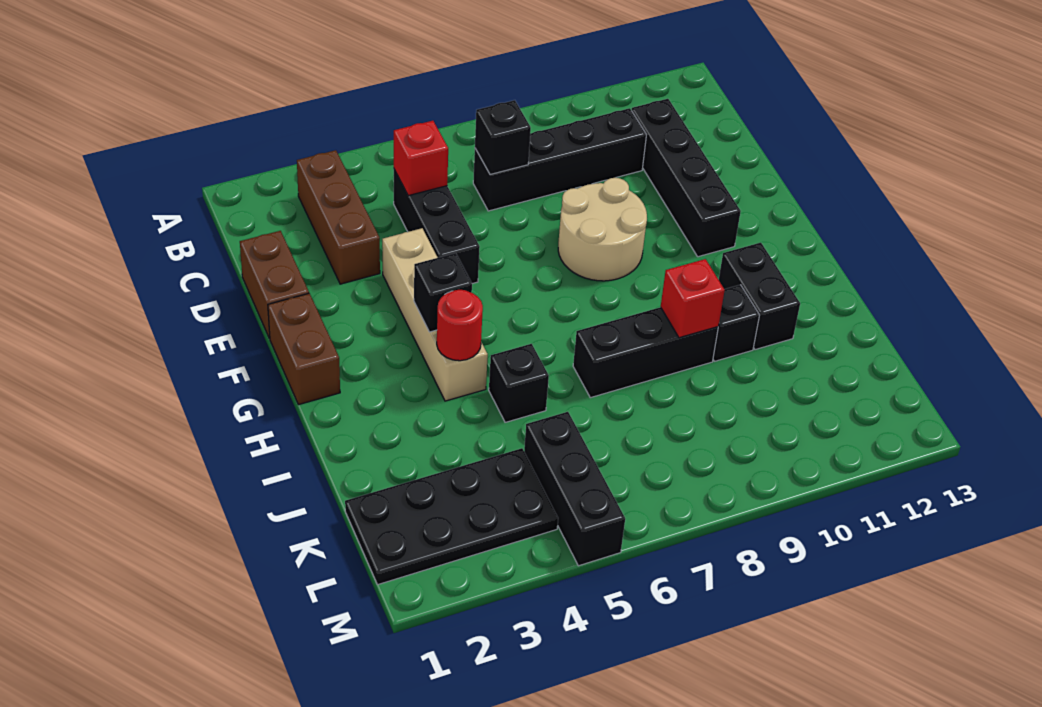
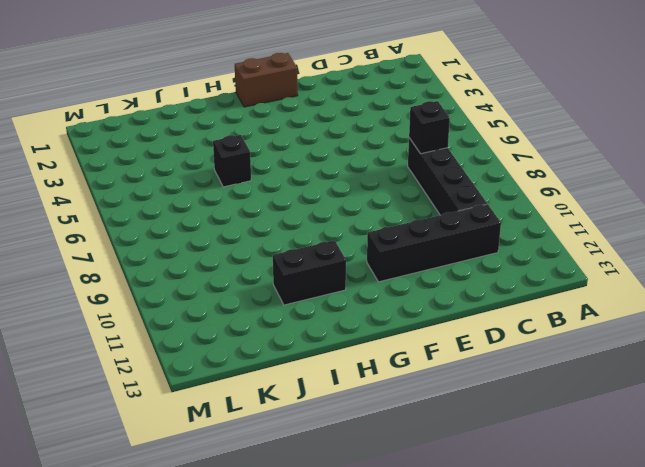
none -> brown 1x3 brick [297,150,380,284]
none -> black 1x3 brick [394,170,480,284]
none -> brown 1x2 brick [240,231,309,339]

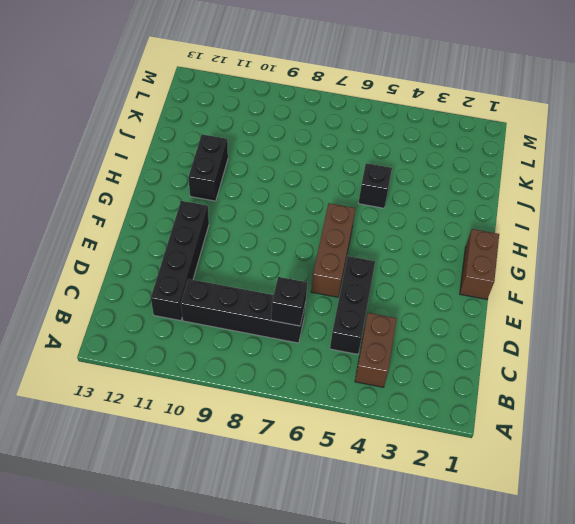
brown 1x2 brick [355,313,397,387] -> brown 1x2 brick moved to [240,231,309,339]
brown 1x3 brick [311,203,355,297] -> brown 1x3 brick moved to [297,150,380,284]
none -> tan 1x4 brick [382,228,488,401]
none -> tan 2x2 round brick [558,178,647,281]
none -> black 1x3 brick [573,307,718,398]

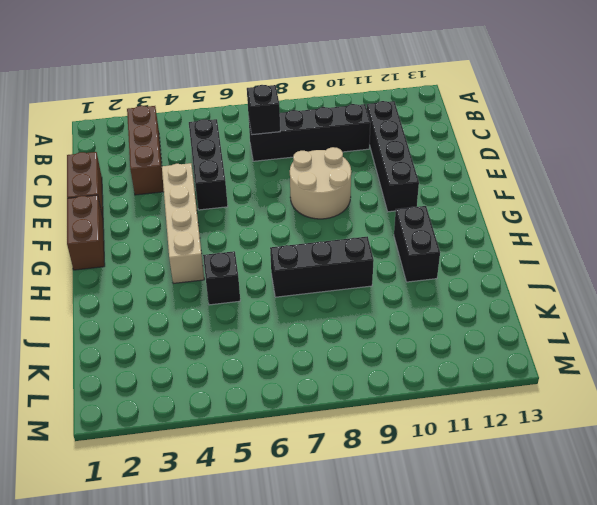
none -> black 1x1 brick [713,285,760,361]
none -> black 2x4 plate [345,448,558,585]
none -> black 1x3 brick [524,412,625,566]

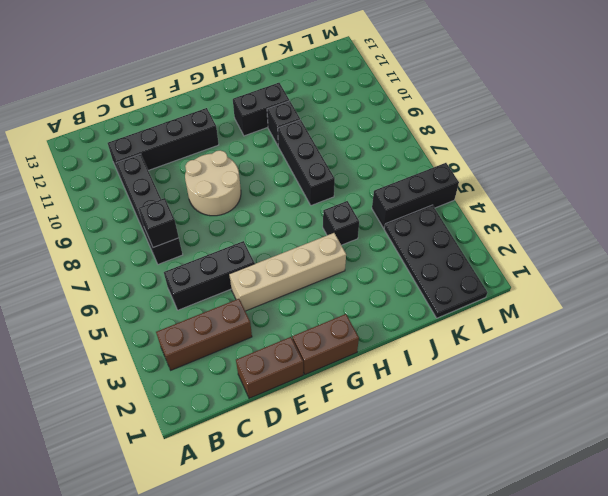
none -> red 1x1 brick [394,121,448,196]
none -> black 1x1 brick [414,253,472,332]
none -> red 1x1 round brick [437,290,483,361]

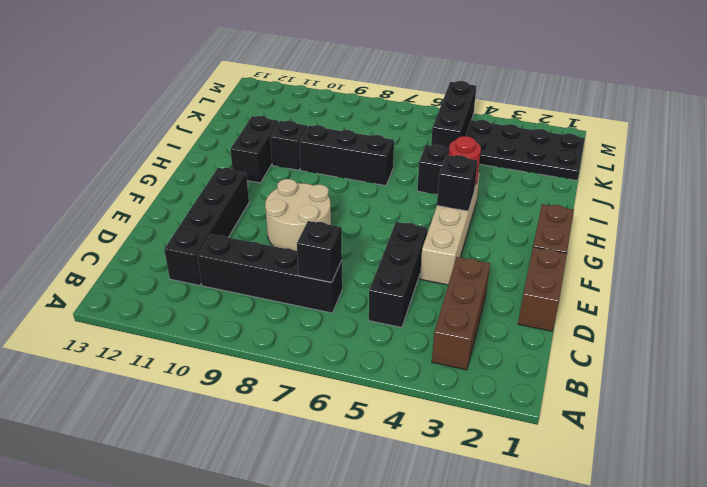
none -> red 1x1 brick [394,121,448,196]
none -> red 1x1 brick [661,259,725,338]

